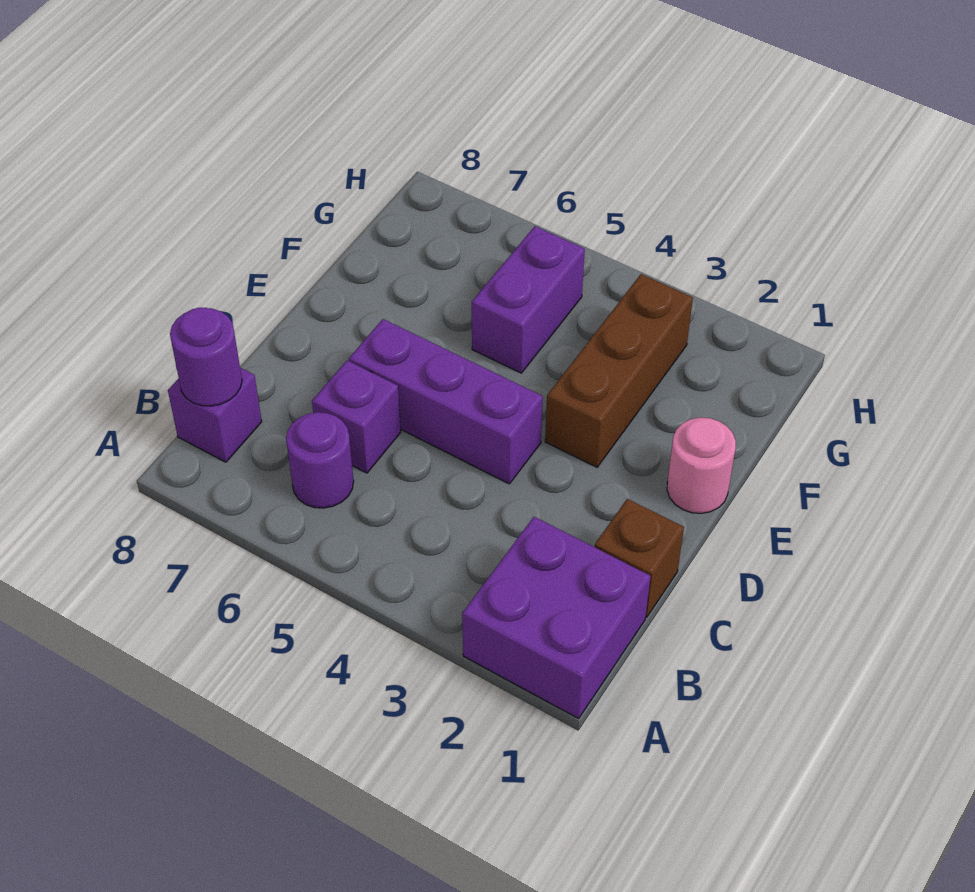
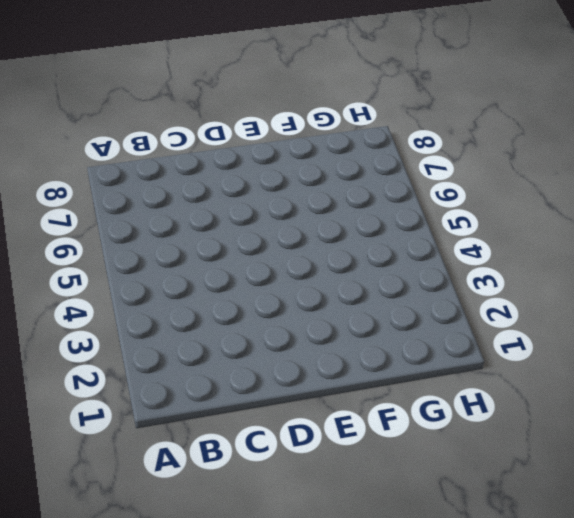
none -> purple 2x2 brick [462,517,651,718]
none -> purple 1x1 round brick [286,412,354,508]

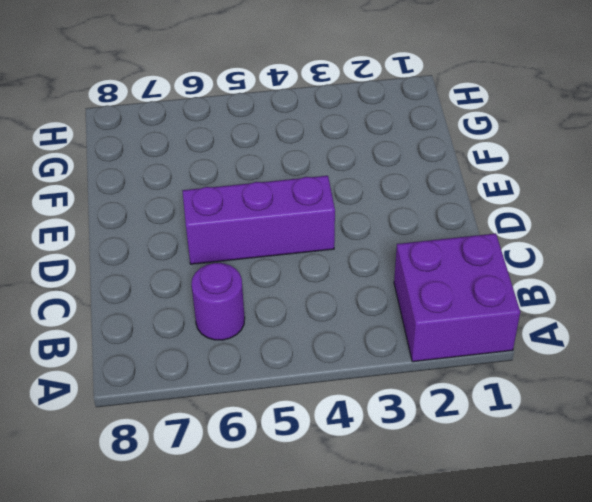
none -> purple 1x1 brick [168,368,262,462]
none -> brown 1x1 brick [595,499,684,617]

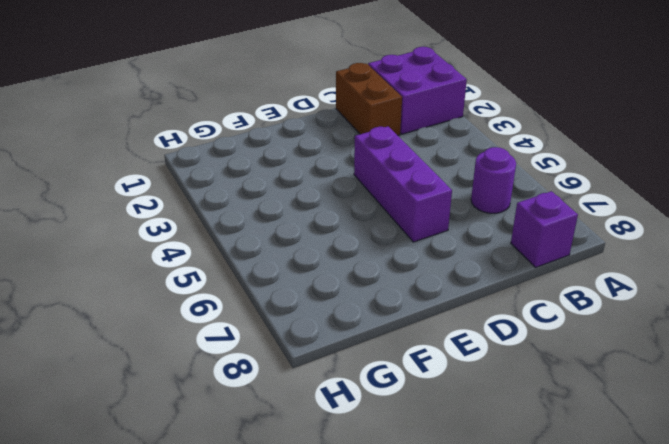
brown 1x2 brick [336,63,402,135] -> brown 1x1 brick [595,499,684,617]
none -> purple 1x1 brick [312,360,401,473]
none -> pink 1x1 round brick [667,418,736,513]

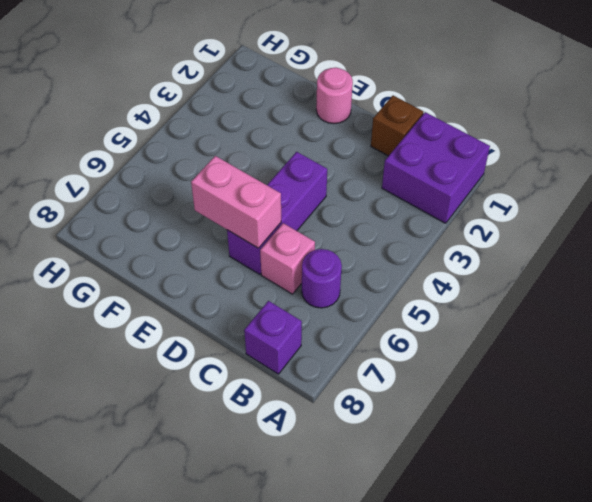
pink 1x1 brick [260,223,315,294] -> purple 1x1 brick [312,360,401,473]
pink 1x2 brick [191,156,281,248] -> none
none -> brown 1x3 brick [545,274,693,467]
none -> purple 1x2 brick [472,226,585,373]

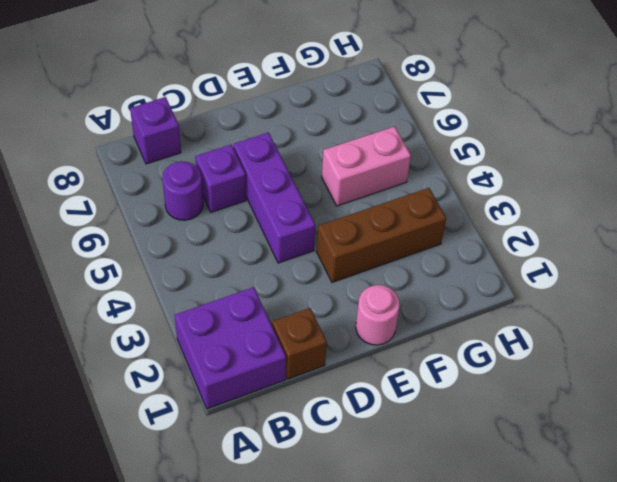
pink 1x2 brick [322,127,411,206] -> purple 1x2 brick [472,226,585,373]
none -> purple 1x1 round brick [170,308,242,406]

